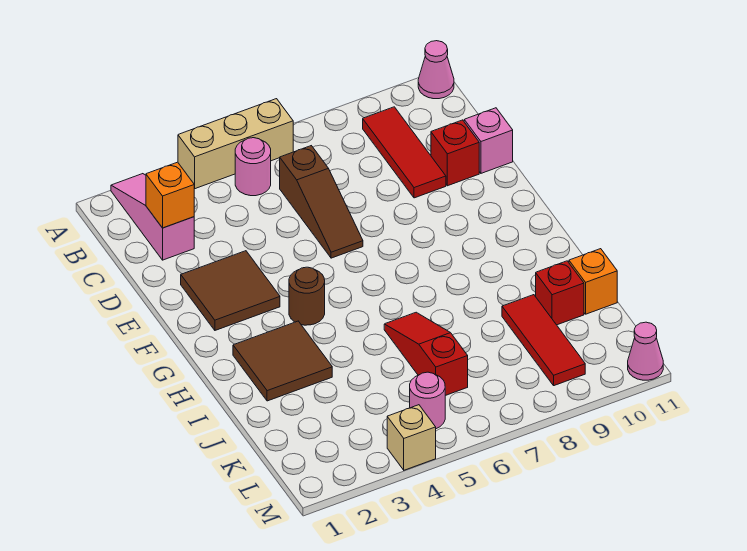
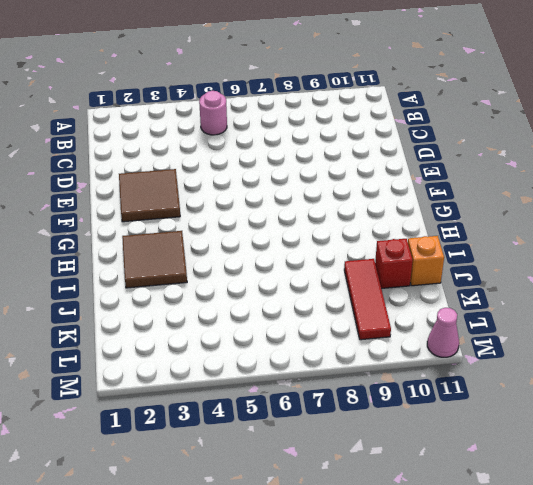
none -> pink 1x3 slope [111,174,194,260]
none -> tan 1x3 brick [178,99,293,189]
none -> pink 1x1 cone [418,41,454,99]

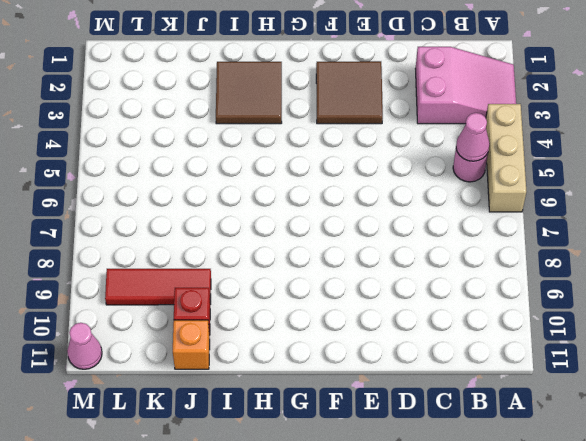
pink 2x3 slope [415,47,516,124] -> pink 1x3 slope [111,174,194,260]
pink 1x1 cone [456,113,490,161] -> pink 1x1 cone moved to [418,41,454,99]
none -> red 1x3 tile [363,107,446,198]
none -> brown 1x3 slope [280,146,363,258]
none -> red 1x1 brick [431,120,479,186]

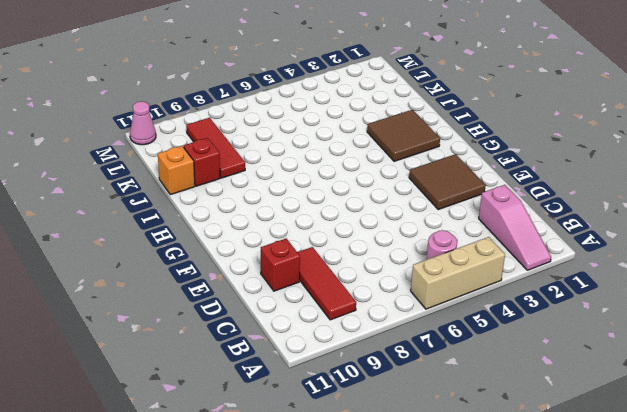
none -> pink 1x1 cone [418,41,454,99]
none -> brown 1x3 slope [280,146,363,258]
none -> pink 1x1 brick [464,108,513,173]

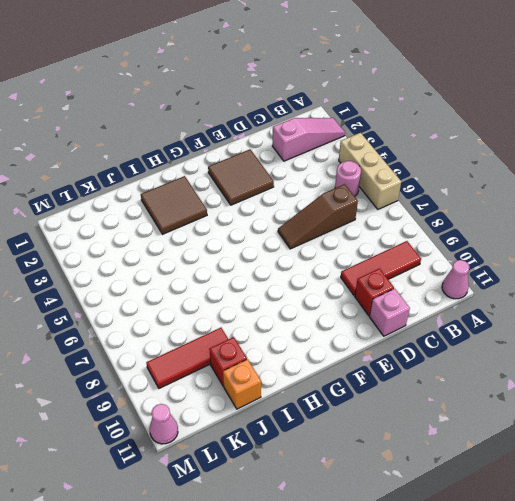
none -> brown 1x1 round brick [289,267,325,325]
none -> red 1x3 slope [384,312,468,396]
none -> pink 1x1 round brick [410,372,445,429]

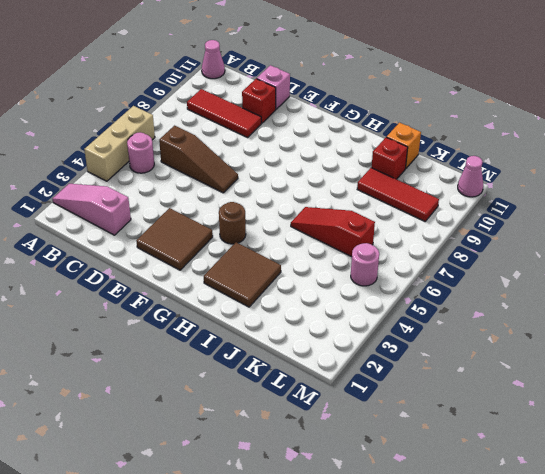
none -> tan 1x1 brick [387,405,436,470]
none -> orange 1x1 brick [146,162,194,228]

